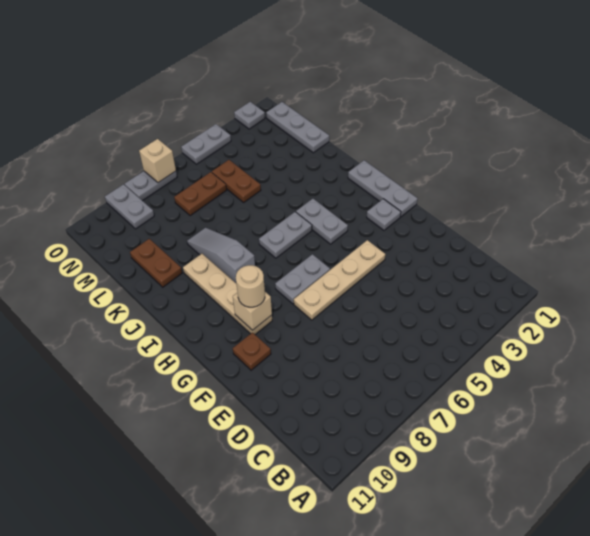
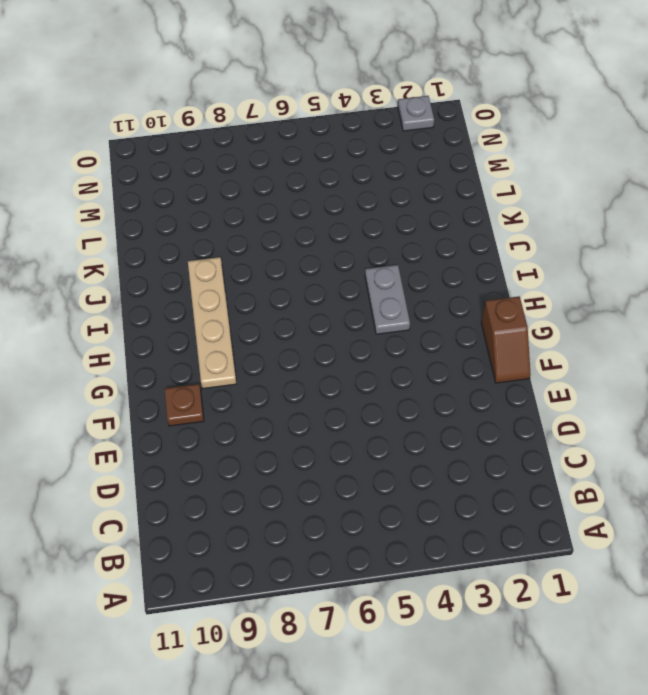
brown 1x2 slope [481,296,531,383] -> grey 1x3 plate [348,160,418,217]
none -> tan 1x4 plate [294,240,385,320]
none -> grey 1x1 plate [367,199,401,230]
none -> grey 1x2 plate [275,254,330,304]

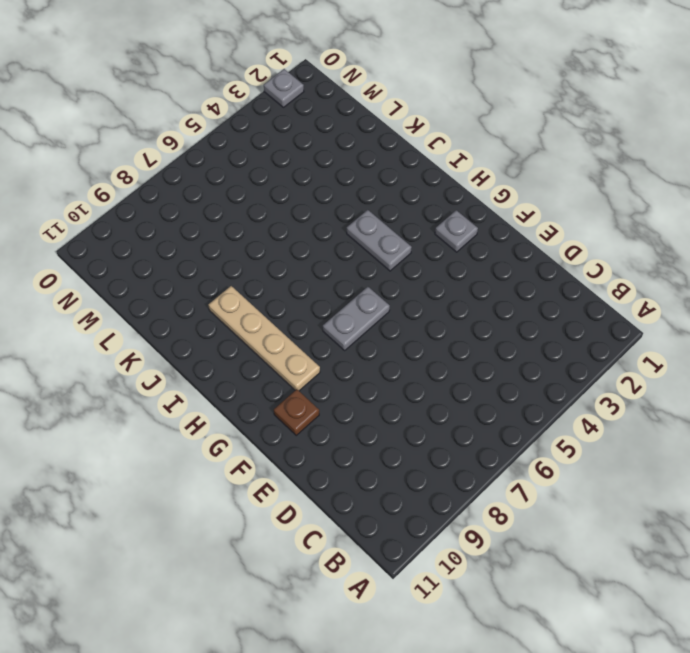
none -> tan 1x4 plate [294,240,385,320]
none -> grey 1x3 plate [348,160,418,217]
none -> grey 1x2 plate [259,212,312,258]

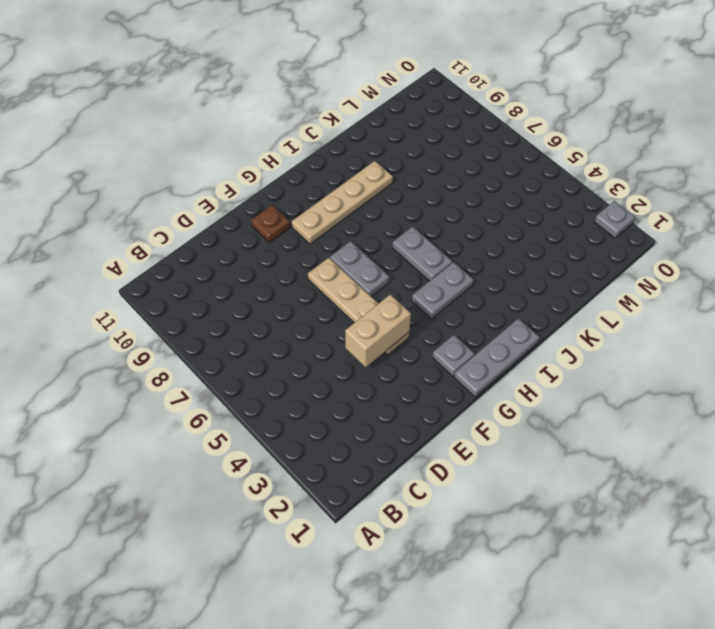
tan 1x2 brick [345,295,411,367] -> none
none -> grey 1x3 slope [187,228,255,283]
none -> brown 1x2 plate [130,239,182,287]
none -> grey 1x3 plate [266,102,329,153]

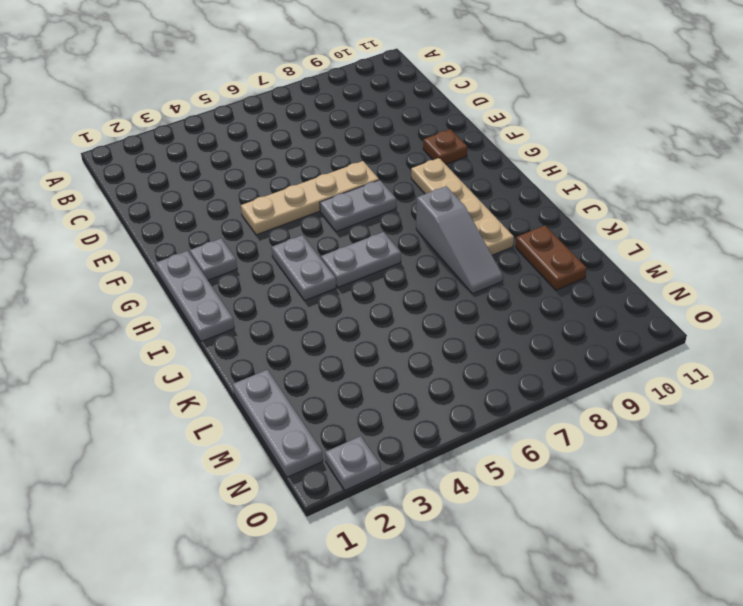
none -> brown 1x2 plate [212,160,261,202]
none -> brown 1x2 plate [174,172,227,216]
none -> grey 1x2 plate [105,184,154,229]

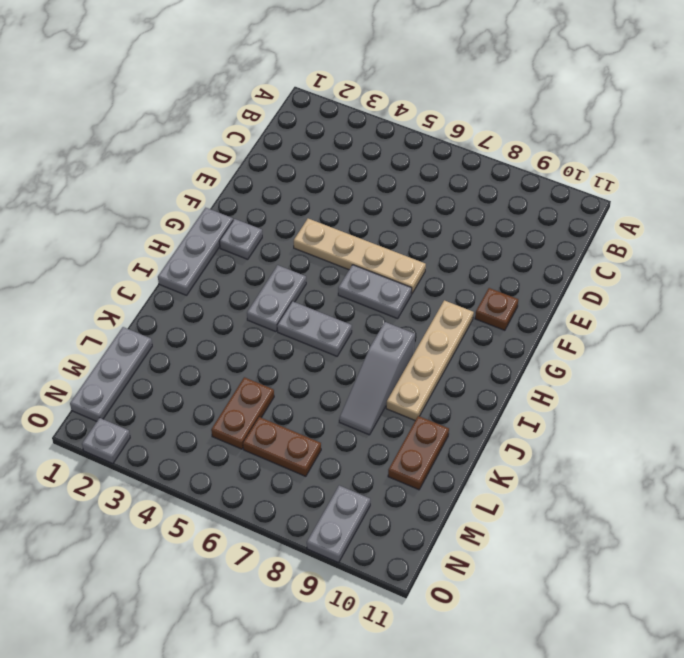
none -> grey 1x2 plate [181,124,231,164]
none -> grey 1x2 plate [125,171,177,201]
none -> tan 1x1 brick [233,292,272,330]

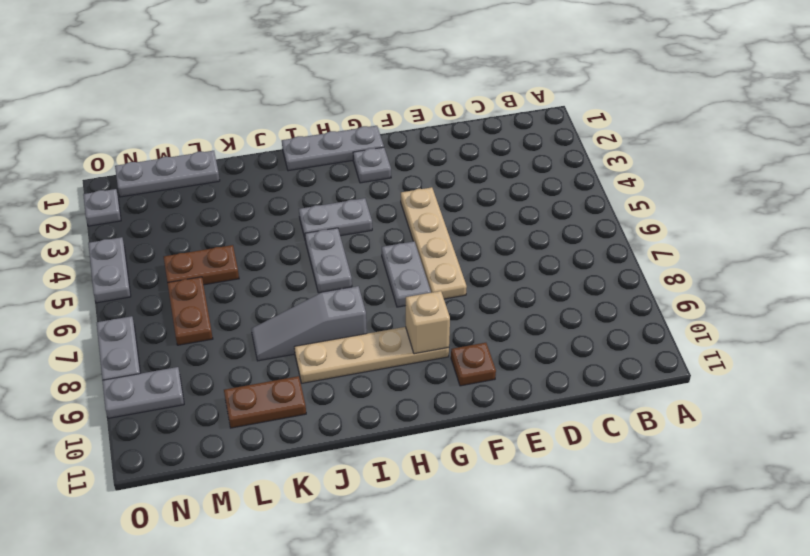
none -> tan 1x1 brick [139,139,176,183]
none -> tan 1x1 round brick [236,265,265,307]

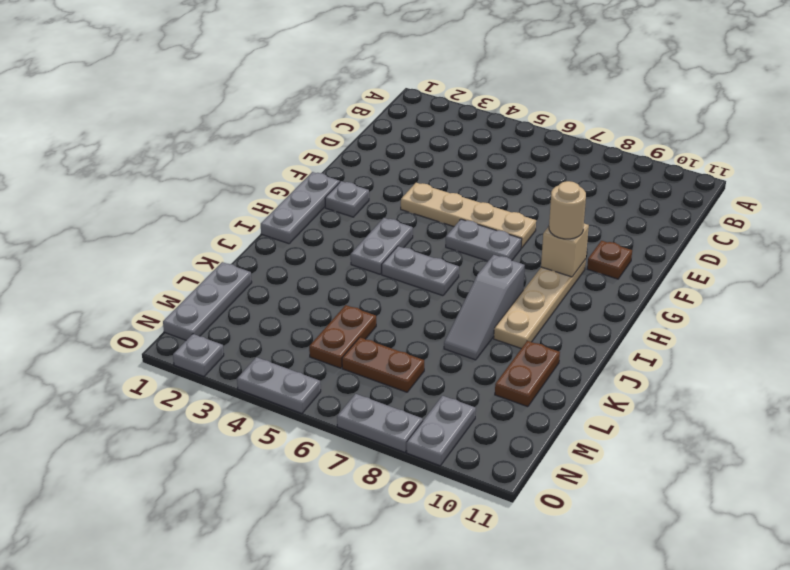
none -> tan 1x1 brick [139,139,176,183]

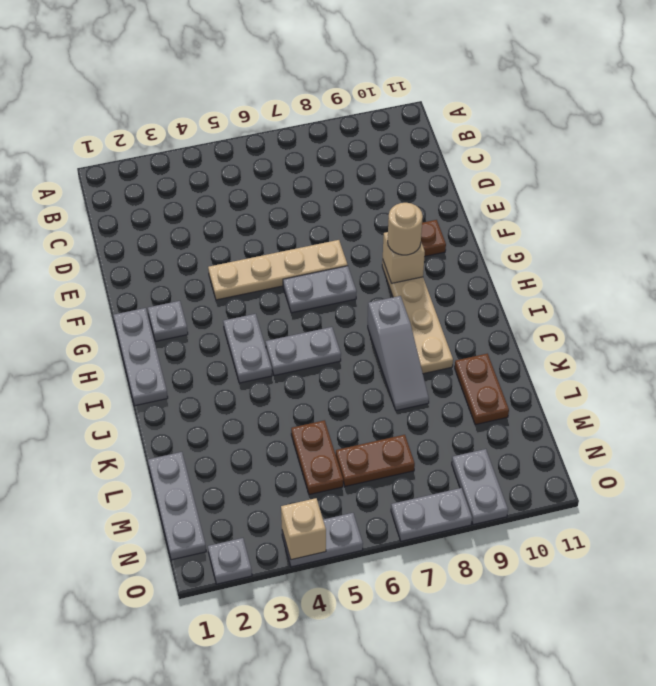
tan 1x1 brick [281,498,326,560] -> tan 1x1 brick moved to [139,139,176,183]

